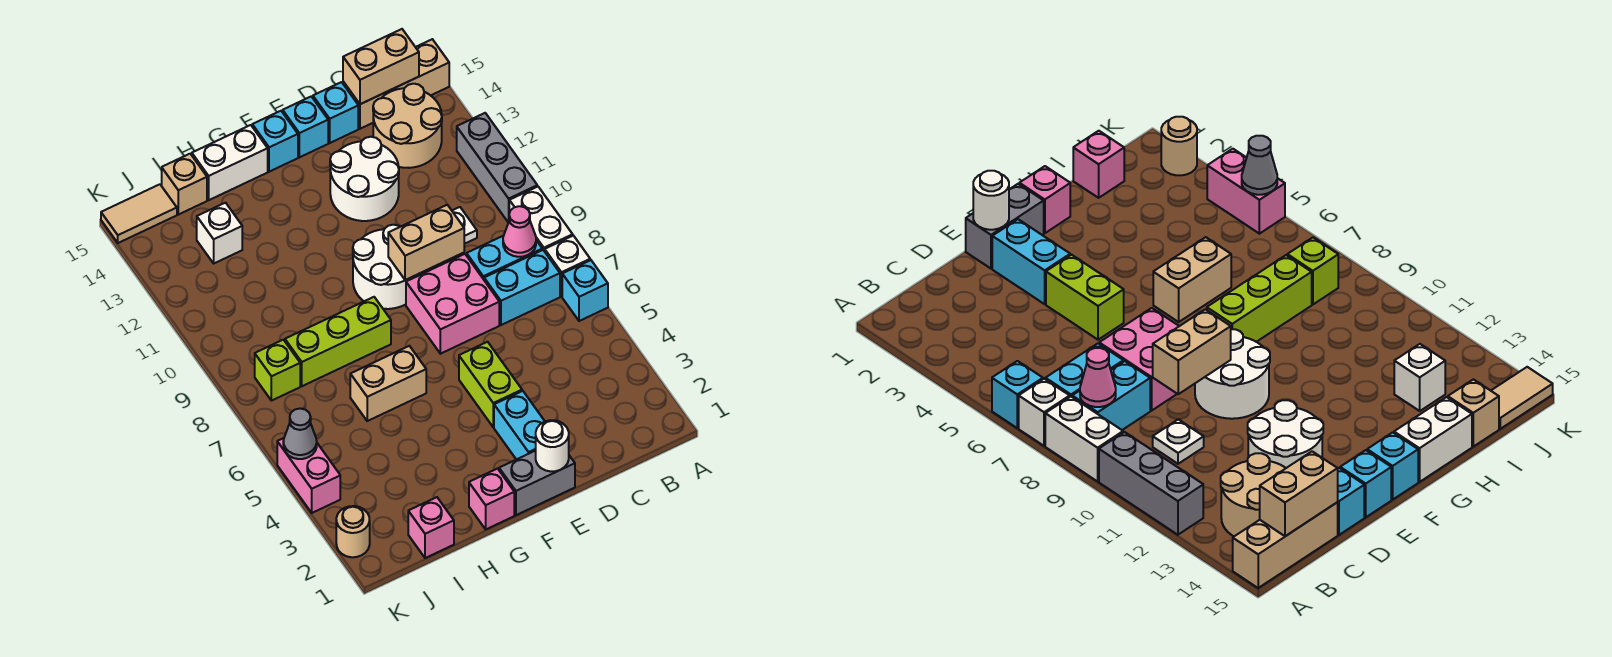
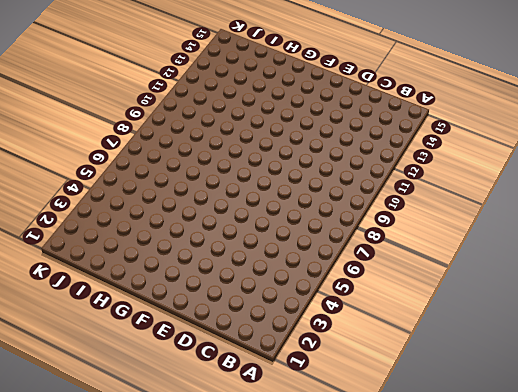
none -> cyan 1x1 brick [562,260,608,321]
none -> white 1x1 brick [545,236,590,297]
none -> white 1x2 brick [509,187,573,251]
none -> grey 1x3 brick [457,113,537,223]

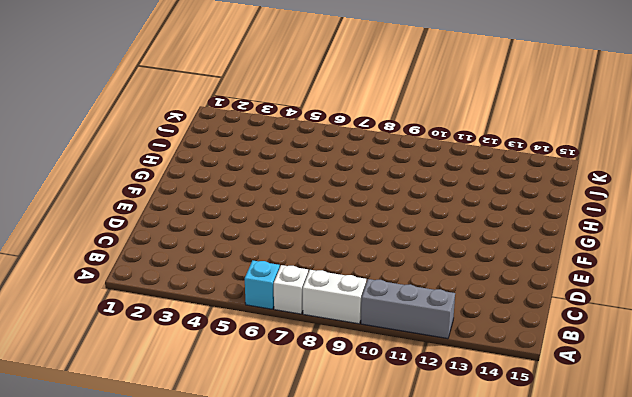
none -> tan 1x3 brick [343,39,449,129]
none -> cyan 1x2 brick [484,250,560,325]
none -> cyan 1x2 brick [467,236,542,279]
none -> tan 2x2 round brick [373,84,442,168]

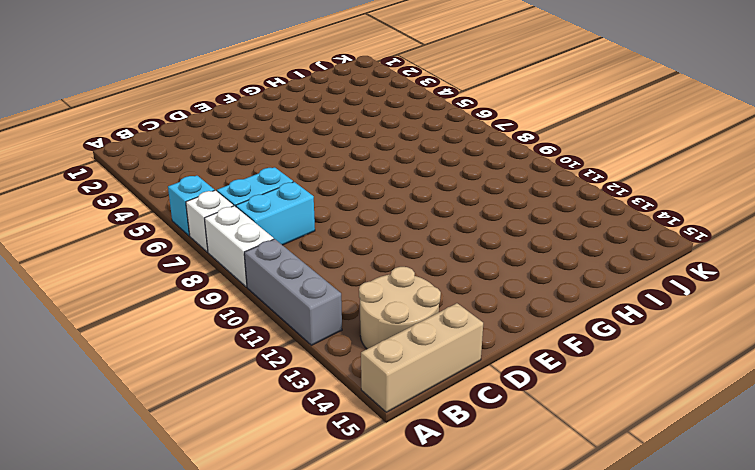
none -> white 1x1 plate [452,207,477,244]
none -> pink 2x2 brick [406,254,499,354]
none -> white 2x2 round brick [330,137,399,221]
none -> cyan 1x1 brick [313,82,358,143]

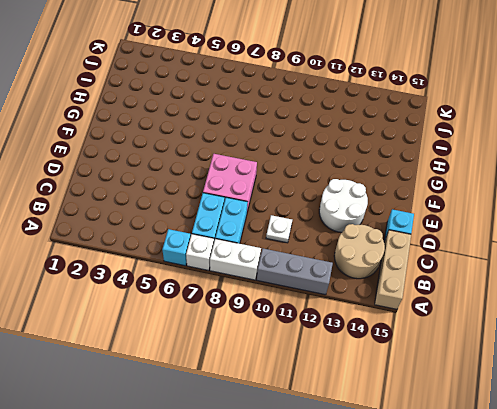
none -> grey 1x2 brick [499,451,575,515]
none -> cyan 1x2 brick [494,391,545,460]
none -> lime 1x2 brick [459,342,522,427]
none -> white 2x2 round brick [353,225,421,309]

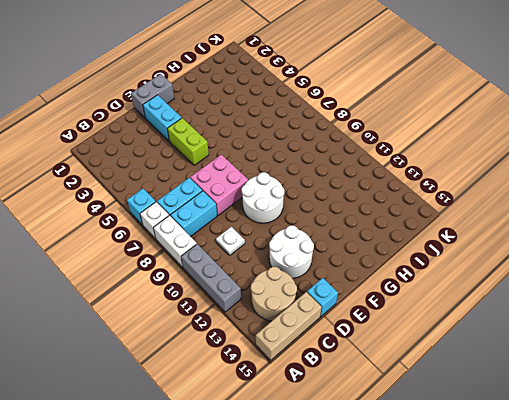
none -> cyan 1x1 brick [283,96,328,157]
none -> cyan 1x1 brick [252,111,298,172]
none -> pink 1x1 brick [469,469,514,529]
none -> tan 1x2 brick [350,346,426,421]

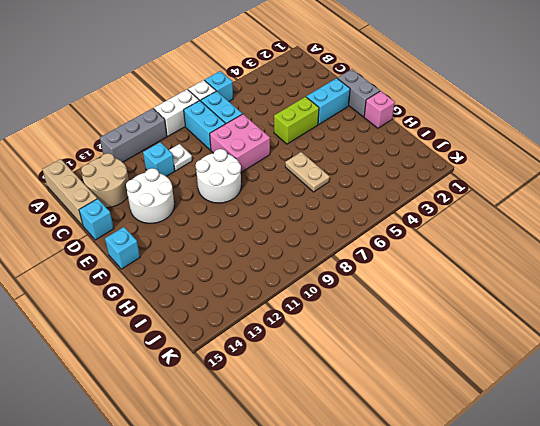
cyan 1x1 brick [143,142,175,176] -> cyan 1x1 brick moved to [283,96,328,157]
tan 1x2 plate [285,152,330,192] -> tan 1x2 brick [350,346,426,421]
none -> lime 1x3 brick [285,297,391,386]
none -> white 1x2 brick [192,125,268,200]
none -> pink 1x1 brick [408,497,454,558]
none -> white 1x1 brick [197,203,242,263]

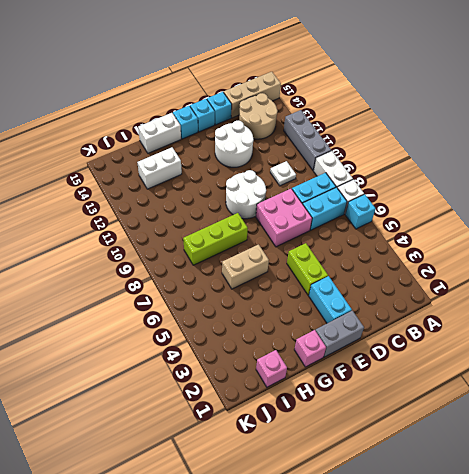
white 1x2 brick [137,147,182,189] -> white 1x1 brick [197,203,242,263]
none -> tan 1x1 brick [162,154,207,215]
none -> lime 1x1 brick [255,340,300,401]
none -> tan 1x2 tile [101,184,177,243]
none -> tan 1x1 round brick [336,506,370,557]

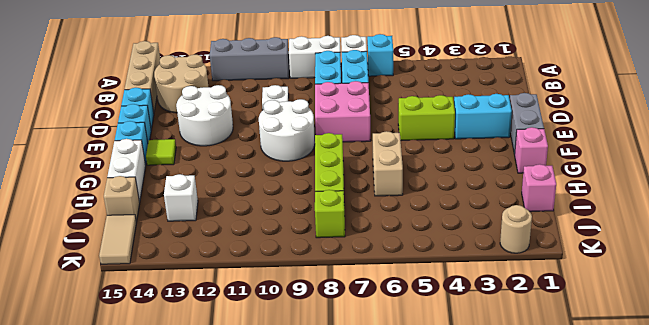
lime 1x1 tile [146,139,176,165] -> none
none -> pink 1x2 brick [277,438,340,513]
none -> pink 1x1 cone [503,206,536,257]
none -> tan 1x2 brick [343,29,419,104]
none -> tan 1x2 brick [388,205,464,280]

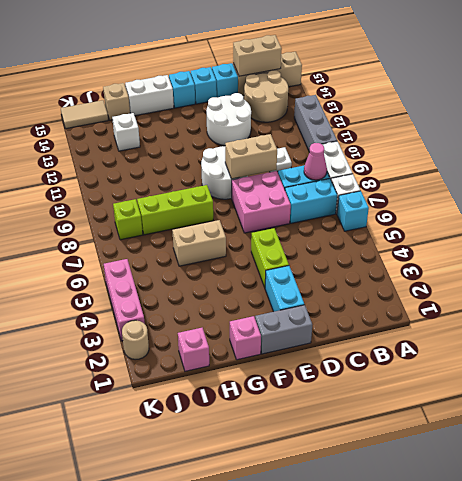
pink 1x3 brick [104,259,145,341] -> pink 1x2 brick [277,438,340,513]
none -> white 1x1 round brick [536,420,569,472]
none -> grey 1x1 cone [283,409,317,459]

